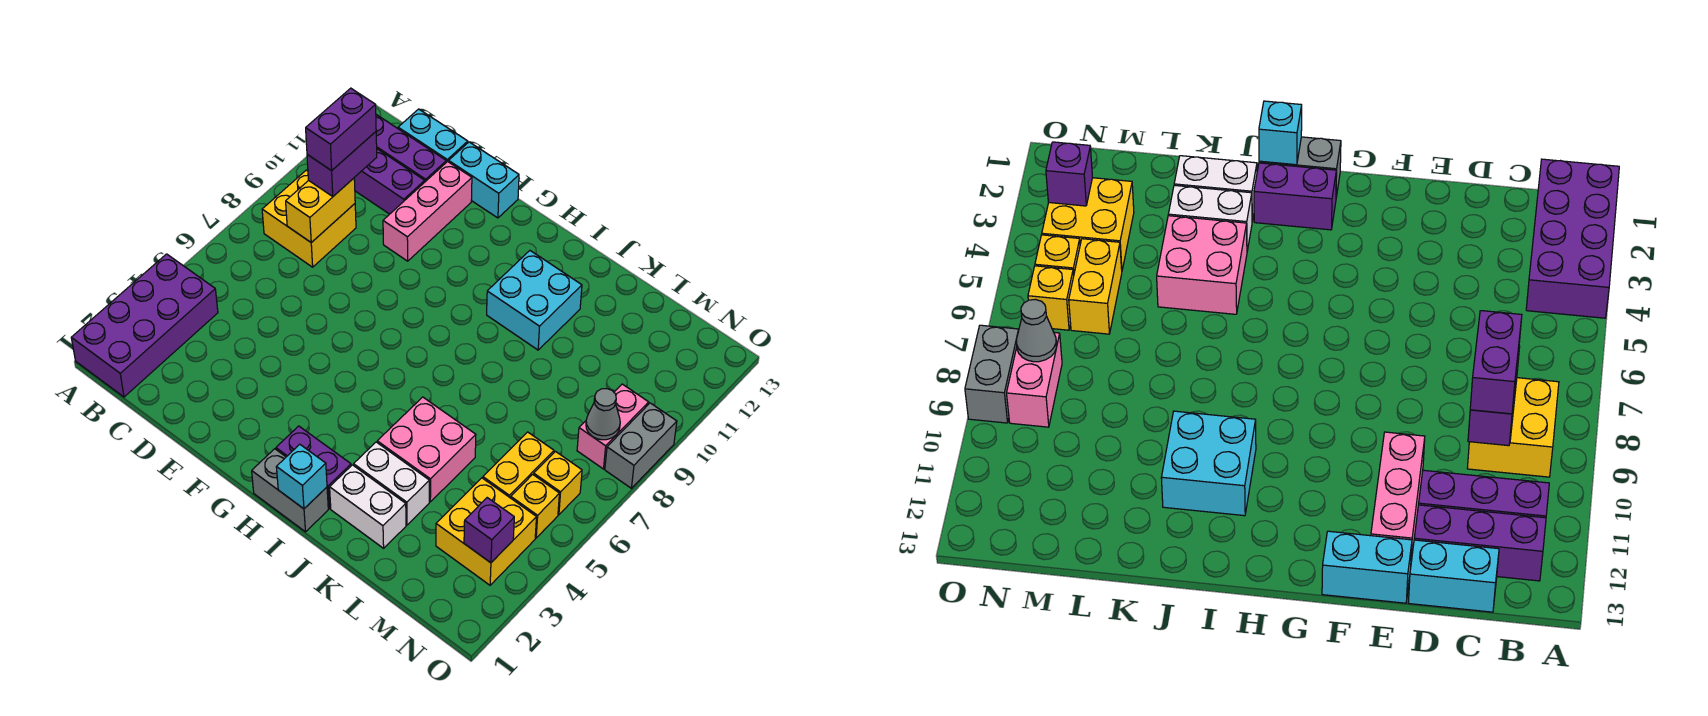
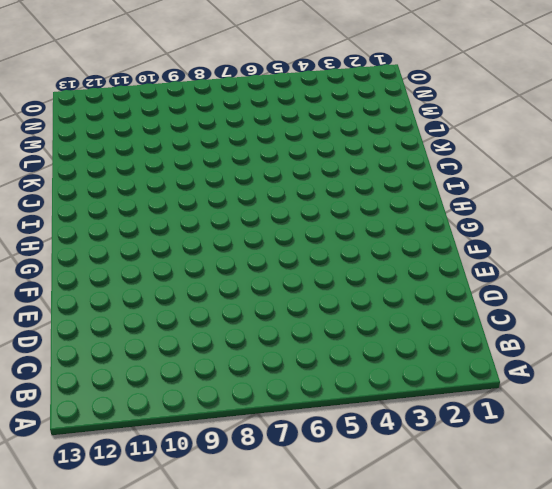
none -> purple 2x4 brick [71,254,218,397]
none -> yellow 2x2 brick [262,170,356,267]
none -> purple 1x3 brick [354,149,425,214]

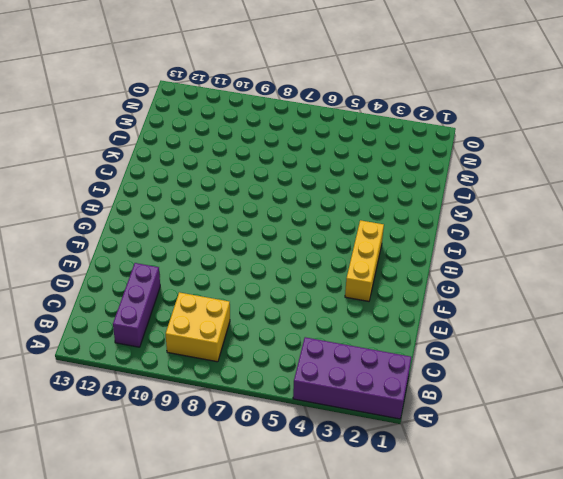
yellow 1x3 brick [345,220,384,301] -> none
none -> purple 1x3 brick [376,115,446,182]
none -> cyan 1x2 brick [398,109,468,162]
none -> pink 1x3 brick [383,161,472,261]

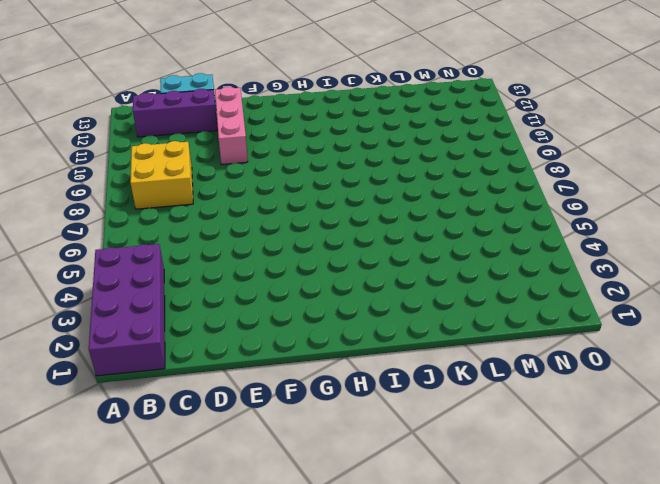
none -> purple 1x3 brick [354,149,425,214]
none -> cyan 1x2 brick [449,142,519,218]
none -> grey 1x2 brick [252,449,328,532]

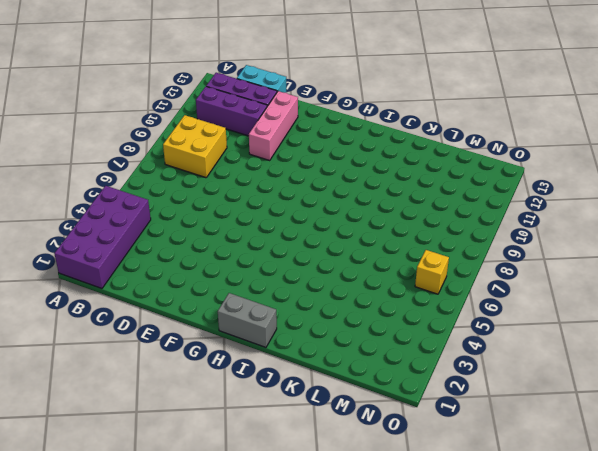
none -> cyan 1x2 brick [449,142,519,218]
none -> purple 1x2 brick [276,426,351,509]
none -> cyan 2x2 brick [487,251,582,350]

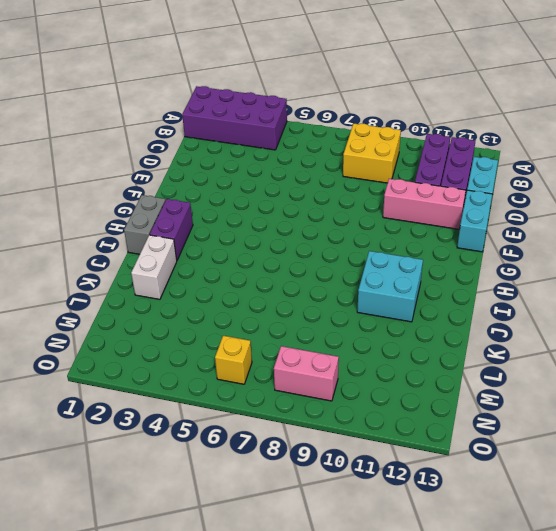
none -> white 1x2 brick [354,442,429,525]
none -> pink 2x2 brick [377,397,476,502]
none -> yellow 2x2 brick [436,478,536,585]

